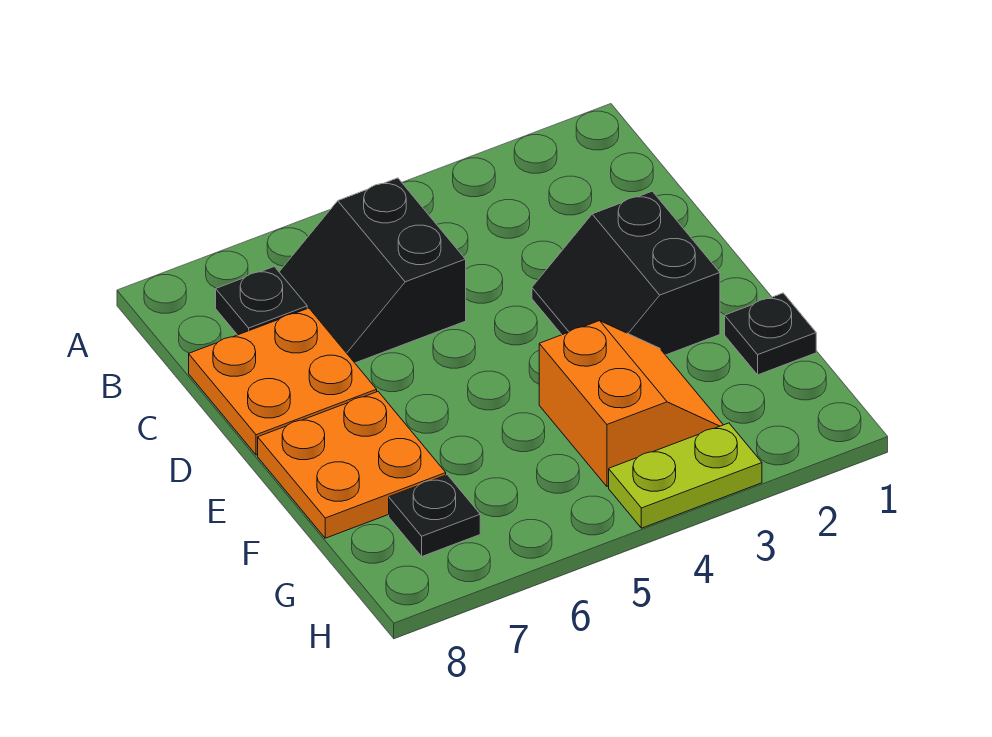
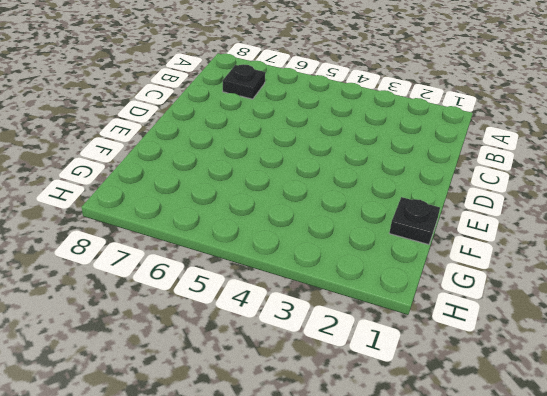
none -> black 2x2 slope [279,178,466,363]
none -> orange 2x2 plate [189,308,377,455]

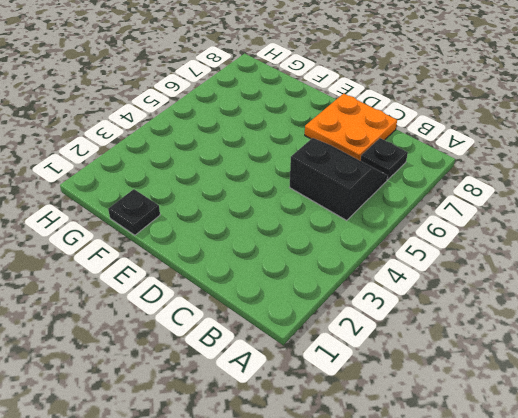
none -> black 2x2 slope [532,191,720,355]
none -> orange 2x2 plate [258,392,446,538]

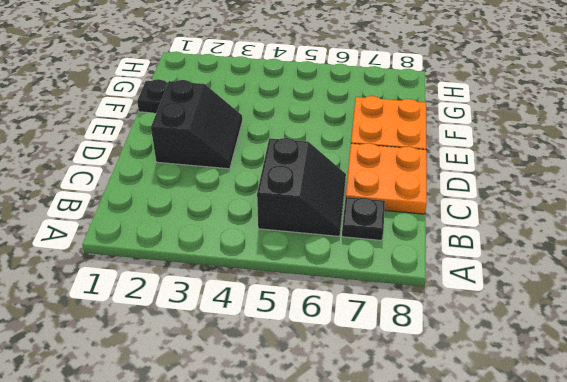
none -> orange 2x2 slope [539,321,723,486]
none -> black 1x1 plate [389,475,480,556]

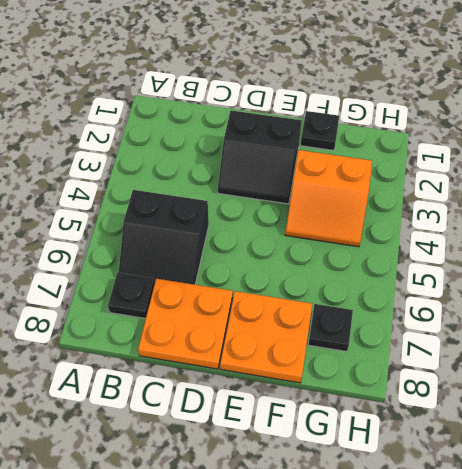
orange 2x2 slope [285,150,372,247] -> orange 2x2 slope turned to [539,321,723,486]
none -> lime 1x2 plate [609,423,762,528]

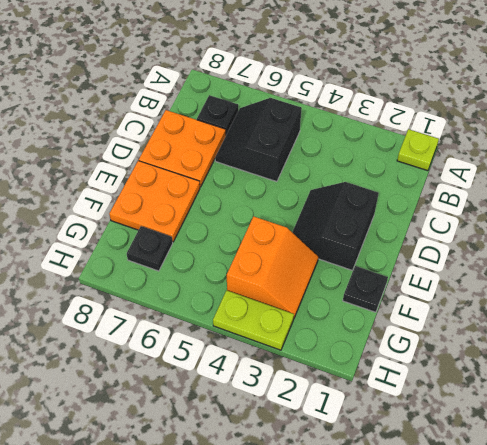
lime 1x1 plate [397,129,439,171] -> none

